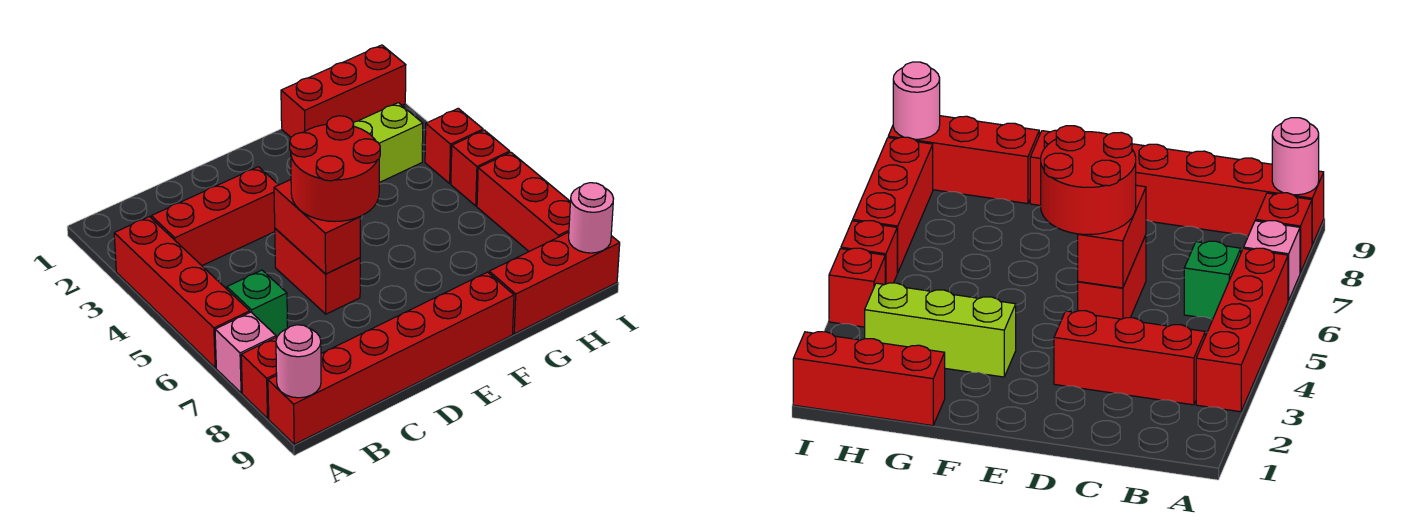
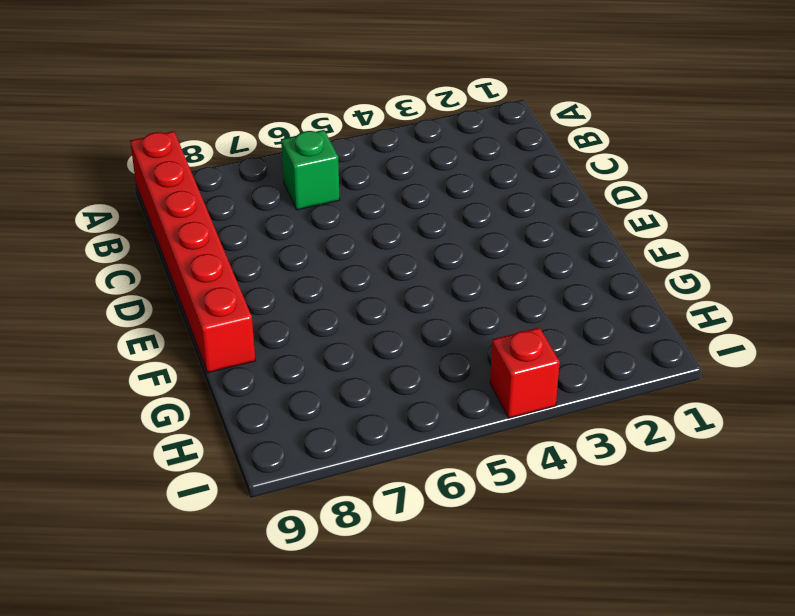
none -> red 1x4 brick [114,217,250,368]
none -> pink 1x1 brick [215,312,276,393]
none -> red 1x1 brick [241,337,277,418]

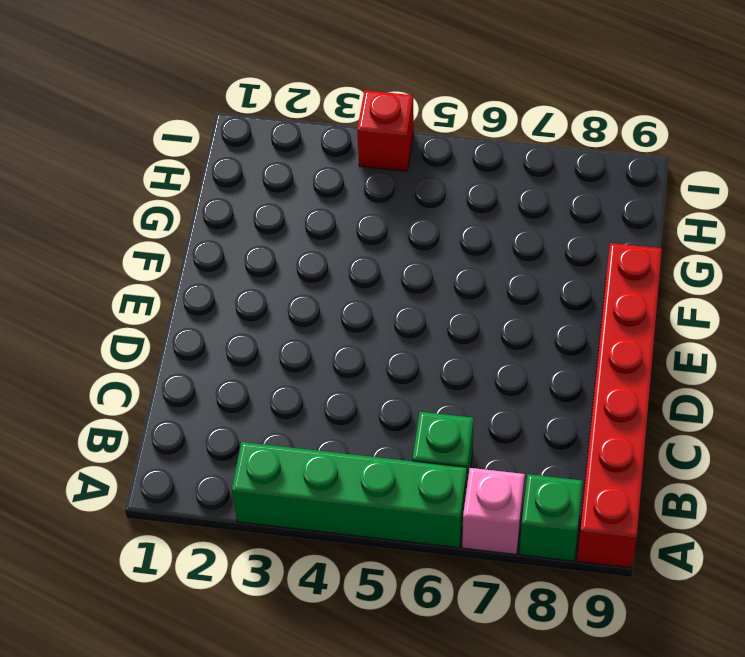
green 1x4 brick [232,442,467,548] -> red 1x4 brick [114,217,250,368]
green 1x1 brick [519,474,583,561] -> red 1x1 brick [241,337,277,418]
none -> red 1x3 brick [151,167,278,266]
none -> red 1x2 brick [275,229,360,314]
none -> lime 1x3 brick [353,103,423,183]

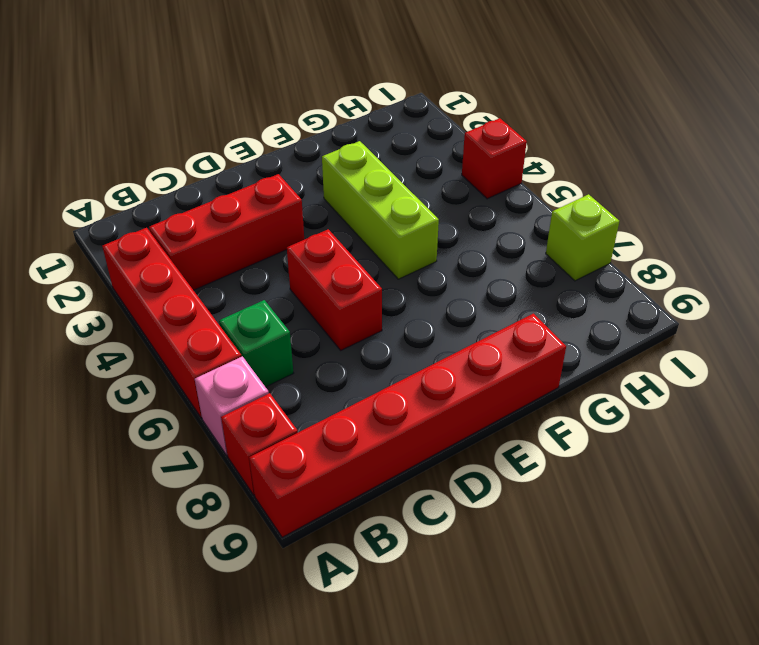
lime 1x3 brick [322,141,439,279] -> lime 1x3 brick turned to [353,103,423,183]
lime 1x1 brick [546,194,619,281] -> red 1x3 brick [477,152,570,251]
none -> red 1x3 brick [281,45,406,137]
none -> red 1x3 brick [489,232,620,334]
none -> red 1x1 brick [451,130,510,206]

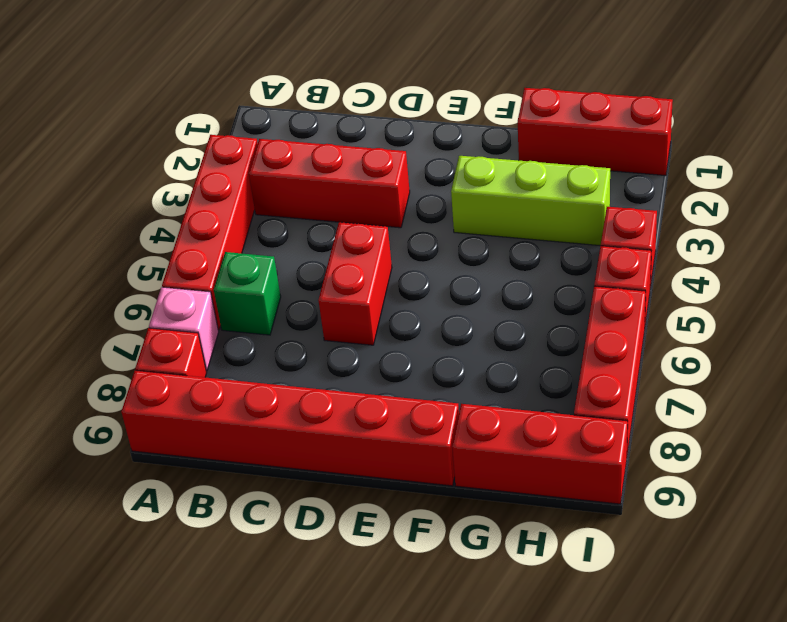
none -> pink 1x1 round brick [276,325,321,398]
none -> red 1x2 brick [274,180,360,274]
none -> pink 1x1 round brick [569,183,614,253]

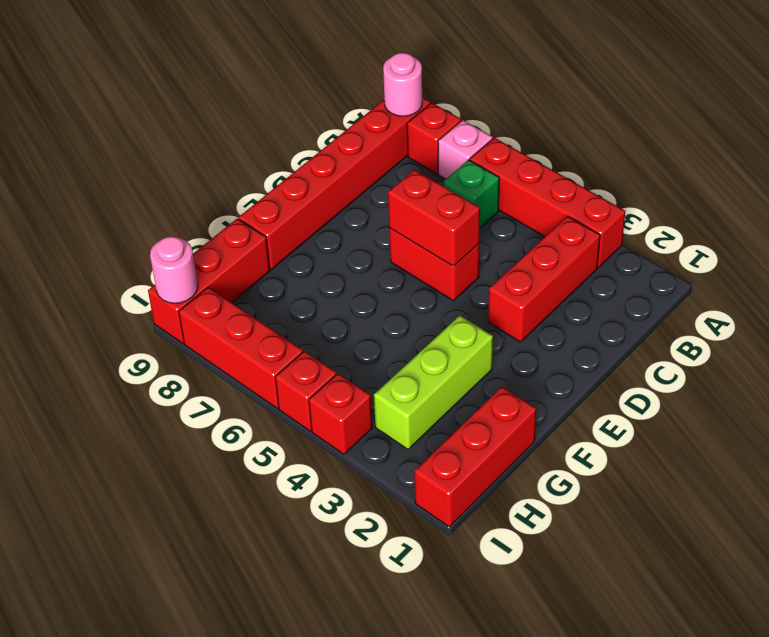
none -> red 2x2 round brick [290,116,380,221]

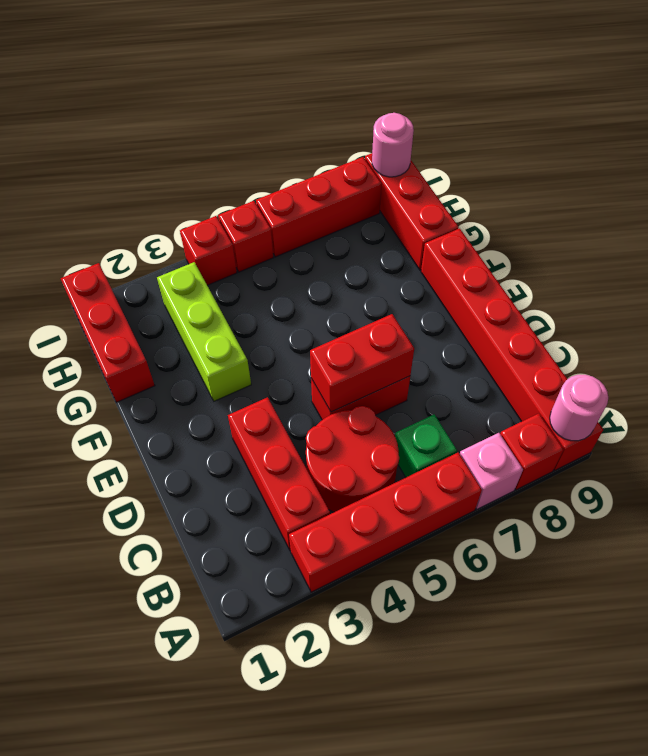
red 2x2 round brick [306,406,399,512] -> red 2x2 round brick moved to [290,116,380,221]

